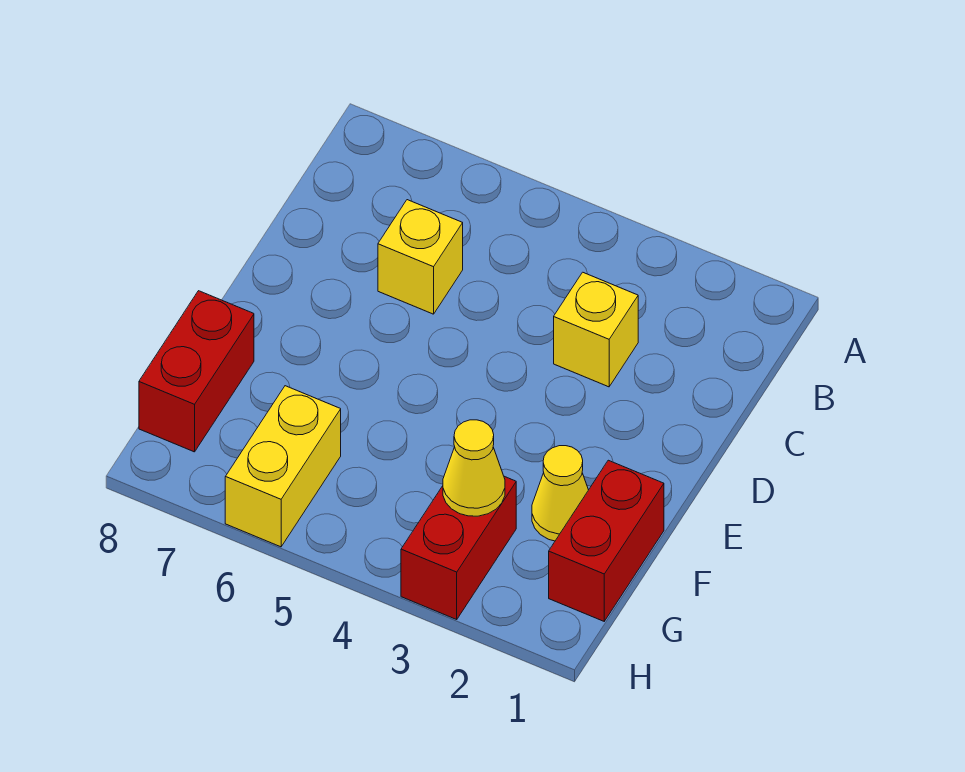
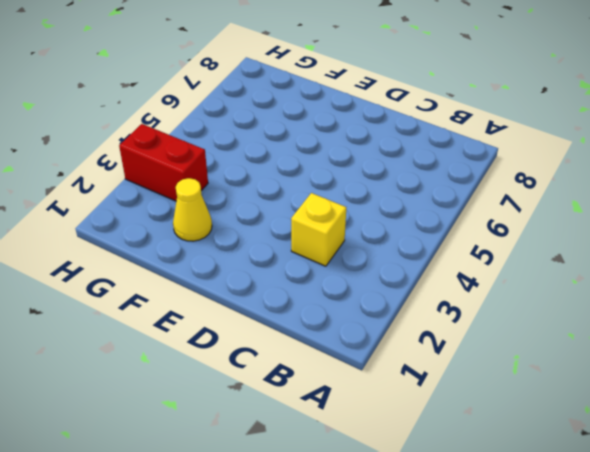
none -> yellow 1x1 brick [378,200,463,314]
none -> red 1x2 brick [549,460,664,621]

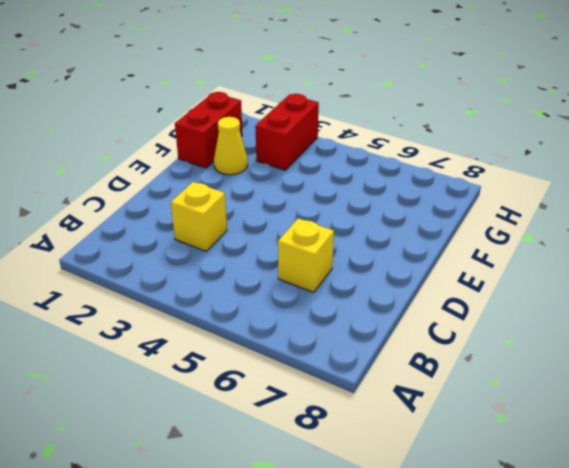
none -> red 1x2 brick [139,291,254,452]
none -> yellow 1x2 brick [225,386,341,547]

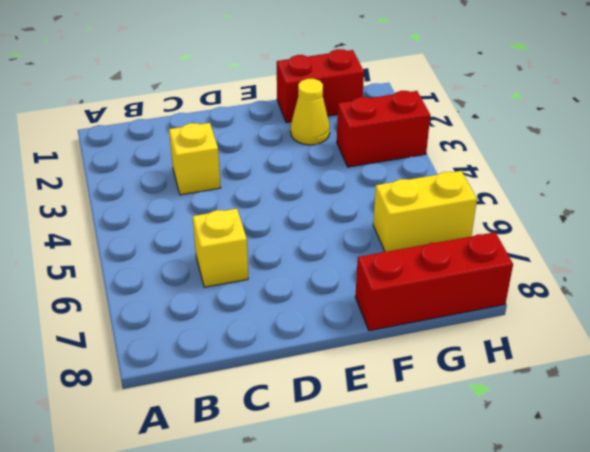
red 1x3 brick [355,232,513,331] -> red 1x2 brick [139,291,254,452]
none -> yellow 1x1 cone [443,420,505,516]

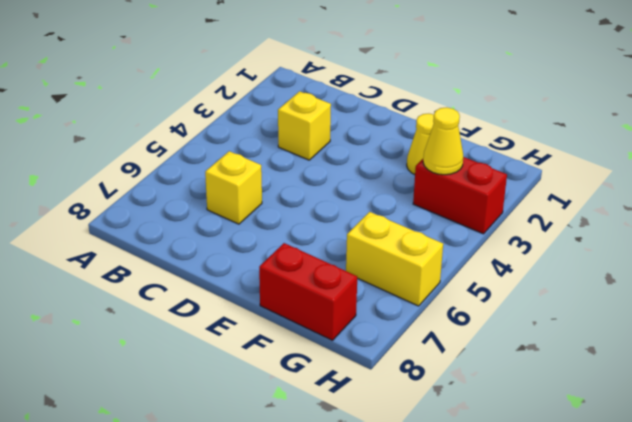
none -> red 1x2 brick [549,460,664,621]

